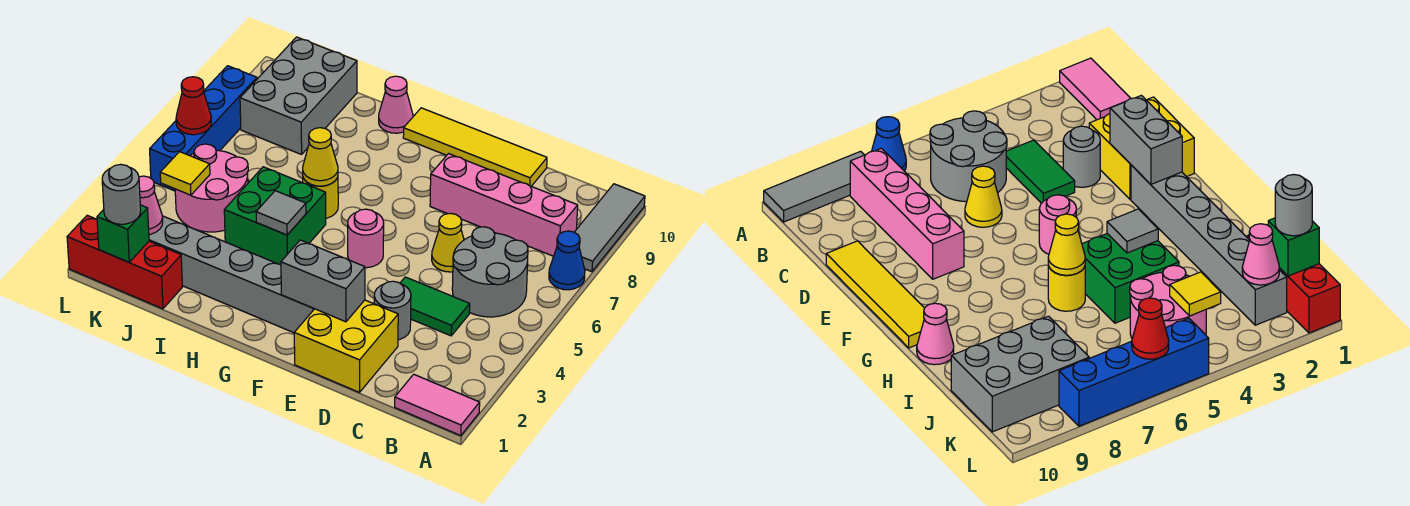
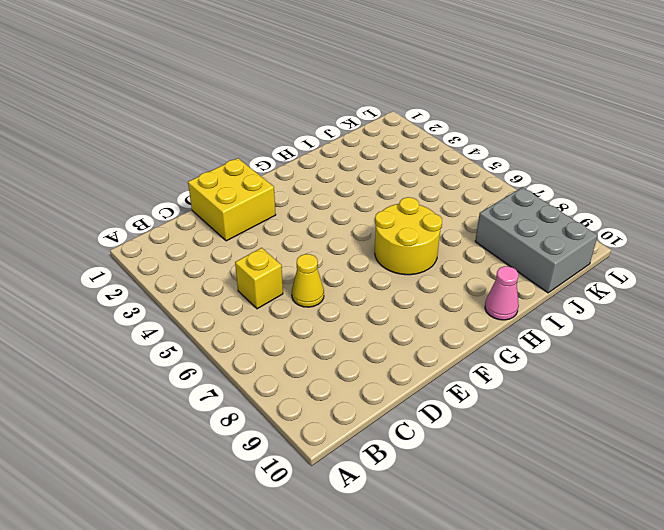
yellow 1x1 brick [235,248,283,309] -> grey 2x2 round brick [452,227,528,317]
yellow 2x2 round brick [375,197,442,275] -> yellow 1x1 round brick [303,177,338,218]
none -> pink 1x2 tile [395,374,480,436]
none -> blue 1x1 cone [549,231,585,290]
none -> grey 1x3 tile [575,184,645,272]

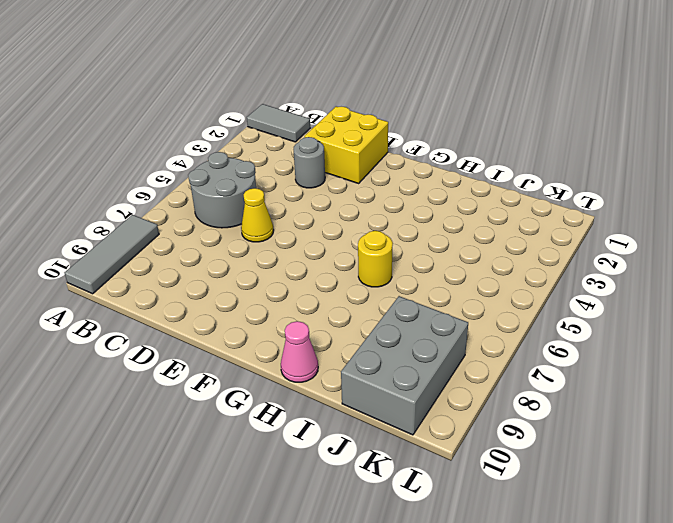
grey 1x2 tile [247,104,310,142] -> pink 1x2 tile [395,374,480,436]
none -> blue 1x1 cone [549,231,585,290]
none -> pink 1x4 brick [430,154,578,256]
none -> green 1x2 tile [400,277,470,336]

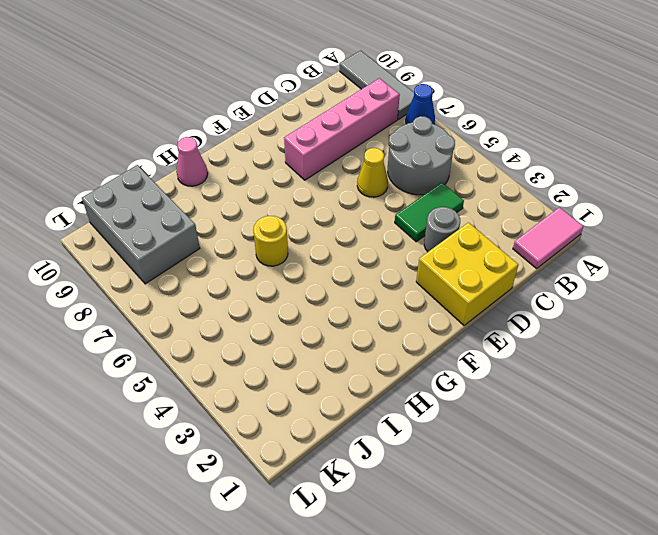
none -> yellow 1x4 tile [403,108,547,186]
none -> grey 1x6 brick [149,216,314,333]
none -> pink 1x1 round brick [348,209,384,268]

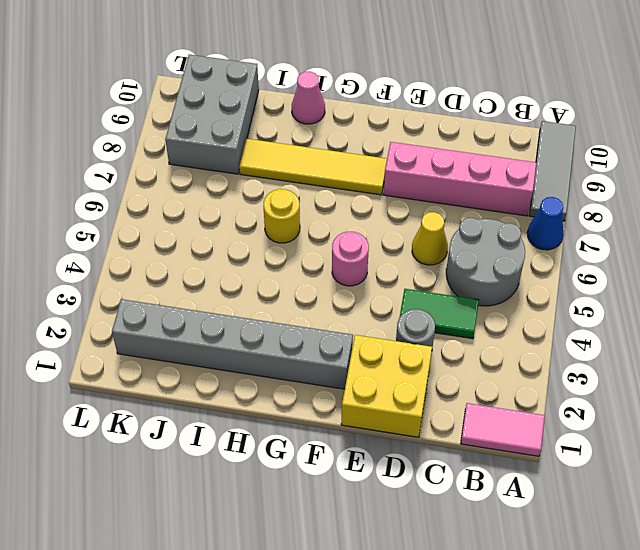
yellow 1x4 tile [239,139,387,195] -> yellow 1x4 tile moved to [403,108,547,186]
none -> green 2x2 brick [224,167,326,265]
none -> red 1x3 brick [67,215,182,309]
none -> pink 2x2 round brick [175,144,248,232]

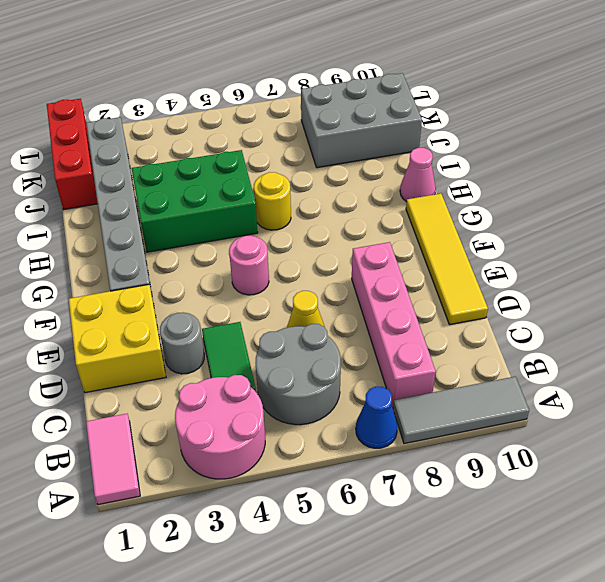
pink 2x2 round brick [175,375,265,479] -> pink 2x2 round brick moved to [175,144,248,232]
green 2x3 brick [132,150,258,252] -> green 2x2 brick [224,167,326,265]
none -> blue 1x4 brick [150,66,257,191]
none -> grey 1x2 brick [281,240,365,322]
none -> grey 1x1 tile [256,191,306,235]

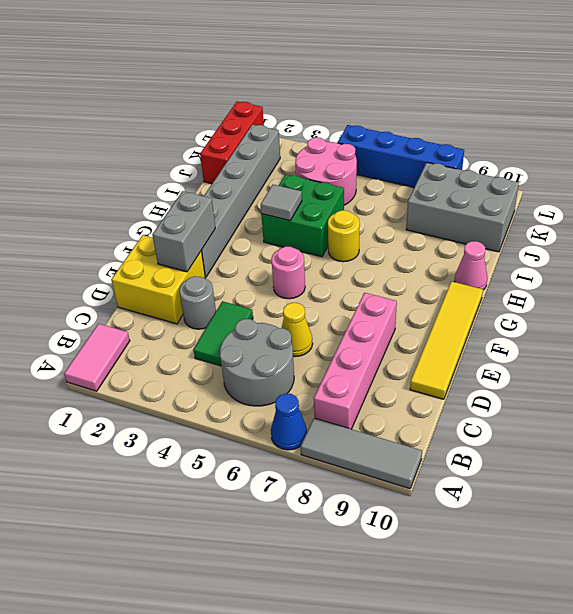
none -> yellow 1x1 cone [303,128,338,186]
none -> green 1x1 brick [97,205,149,262]
none -> pink 1x1 cone [139,176,163,235]

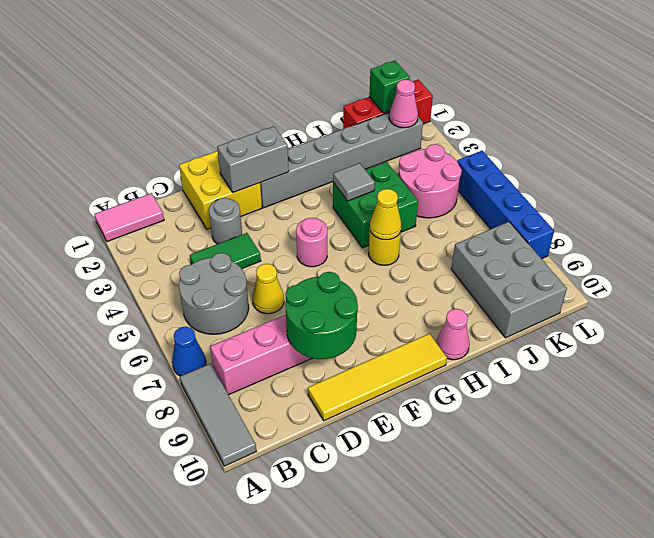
green 2x2 round brick [285,272,358,359] -> none
none -> yellow 1x1 tile [160,152,210,195]
none -> red 1x1 cone [176,77,211,135]
none -> grey 1x1 round brick [102,164,141,224]

